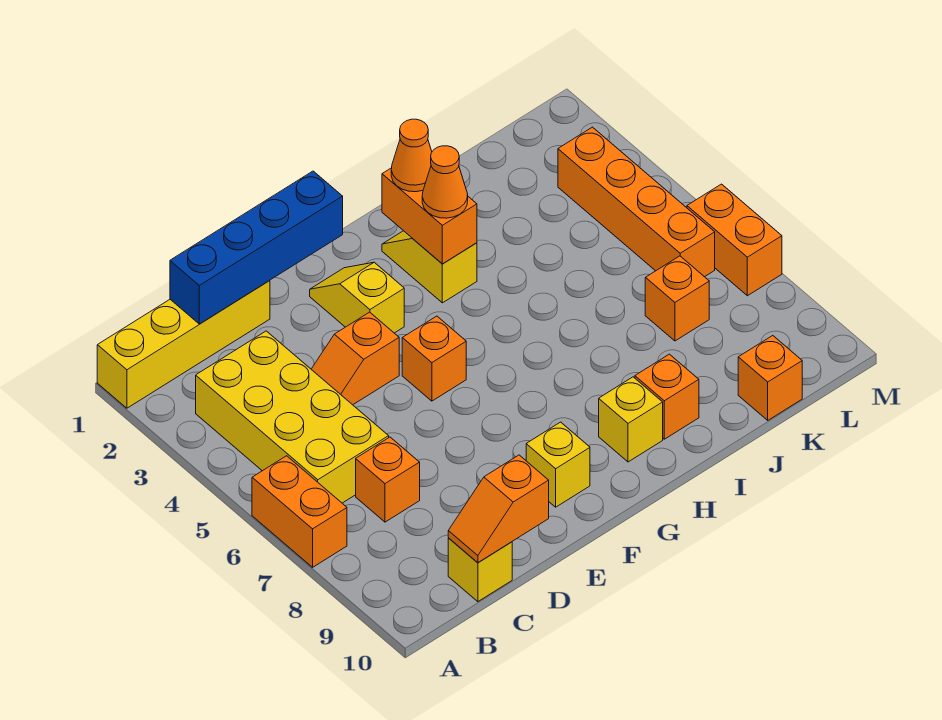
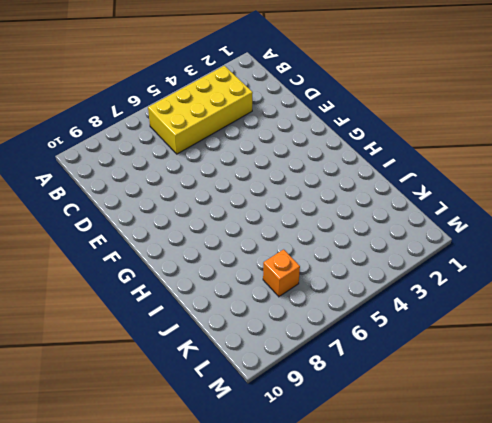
none -> yellow 1x4 brick [97,281,270,408]
none -> orange 1x2 brick [252,456,347,567]
none -> orange 1x1 brick [356,437,420,522]

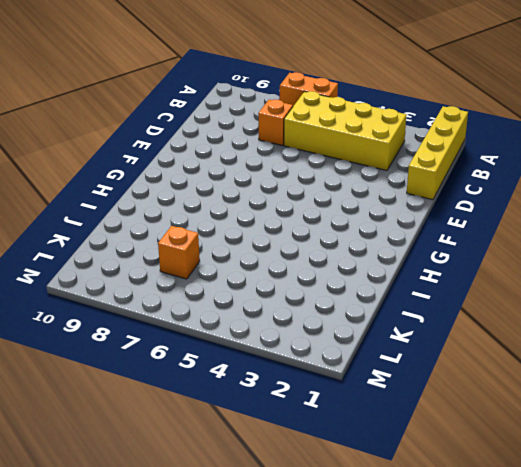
none -> yellow 1x1 brick [448,538,512,602]
none -> orange 1x2 slope [311,312,399,405]
none -> yellow 1x2 slope [310,262,404,333]

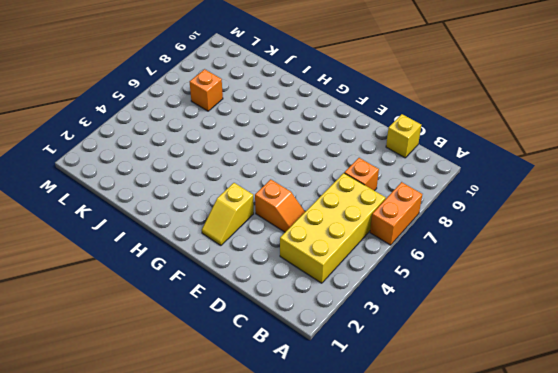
none -> yellow 1x4 brick [97,281,270,408]
none -> orange 1x1 brick [402,316,466,401]
none -> yellow 1x1 brick [526,422,590,507]

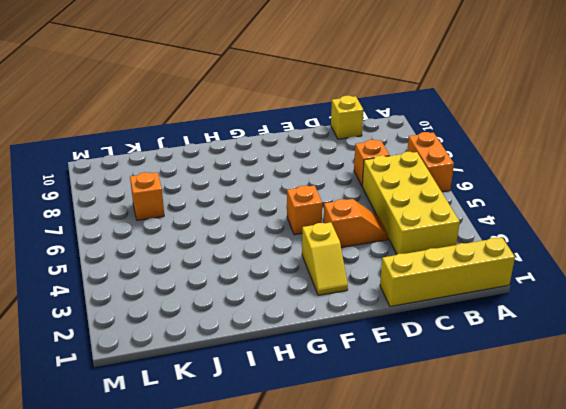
none -> yellow 1x1 brick [526,422,590,507]
none -> yellow 1x2 slope [382,231,477,303]
none -> yellow 1x1 brick [599,377,663,462]

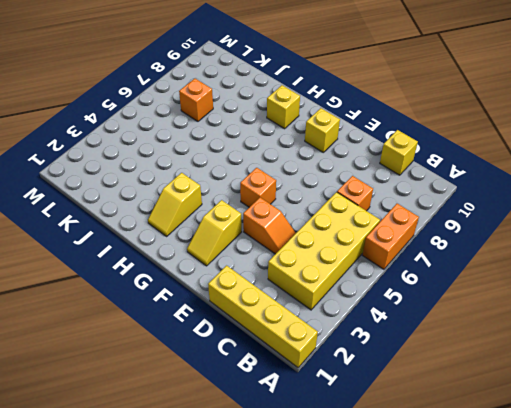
none -> orange 1x1 brick [635,354,699,439]
none -> orange 1x1 brick [738,336,802,420]
none -> orange 1x4 brick [558,127,715,277]

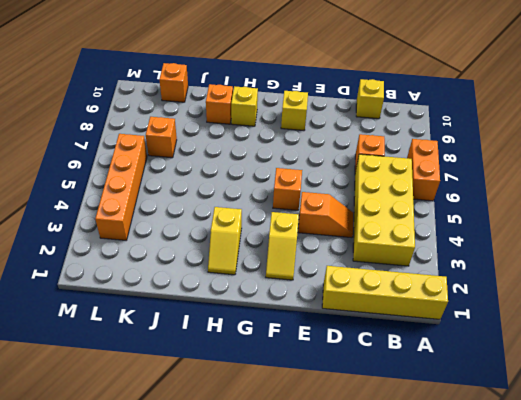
none -> orange 1x2 brick [687,184,782,296]
none -> blue 1x4 brick [170,171,343,324]
none -> orange 1x2 slope [448,455,549,563]

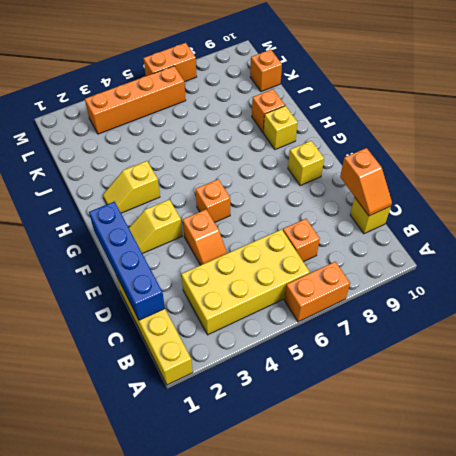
none -> orange 1x1 brick [645,256,709,341]
none -> orange 1x2 brick [382,168,477,264]
none -> orange 1x1 cone [391,119,432,192]

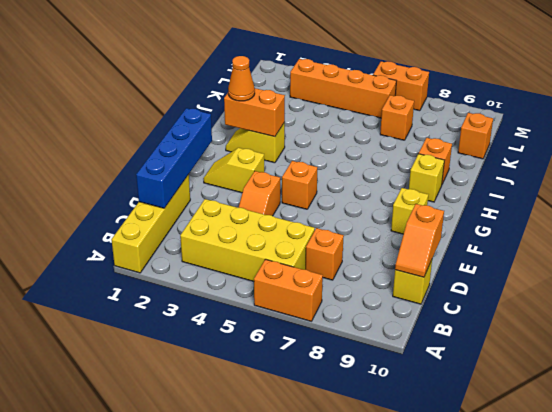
none -> orange 1x1 cone [422,146,468,218]

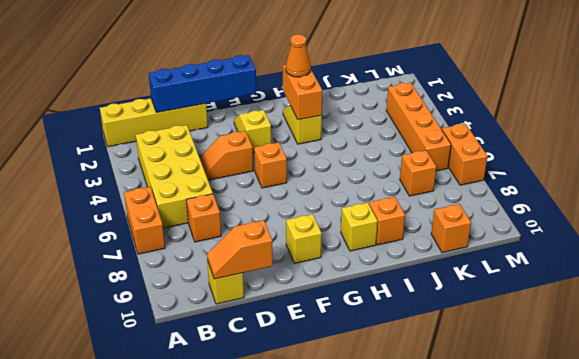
none -> orange 1x1 cone [422,146,468,218]

